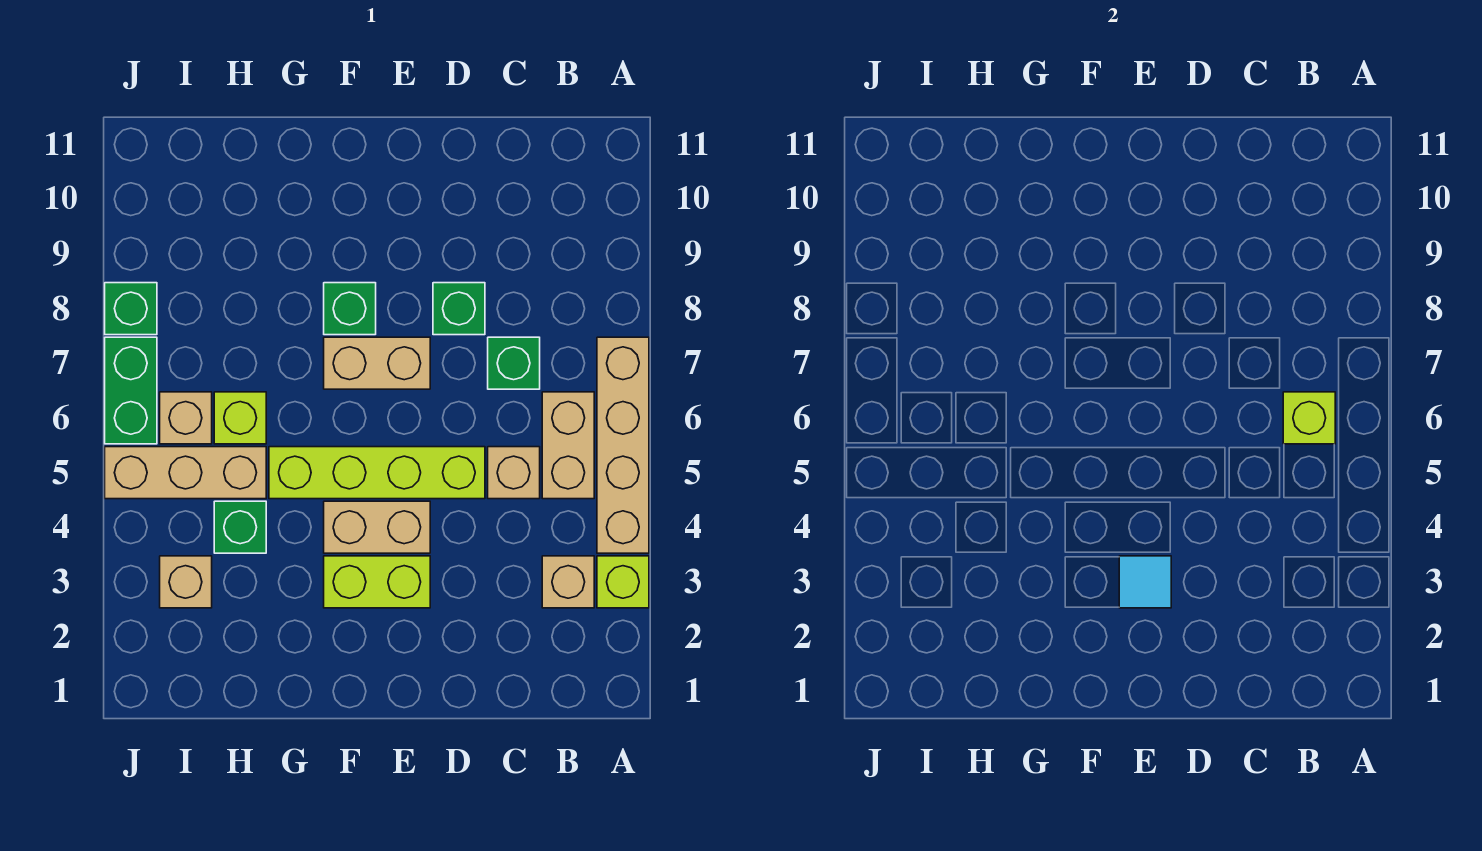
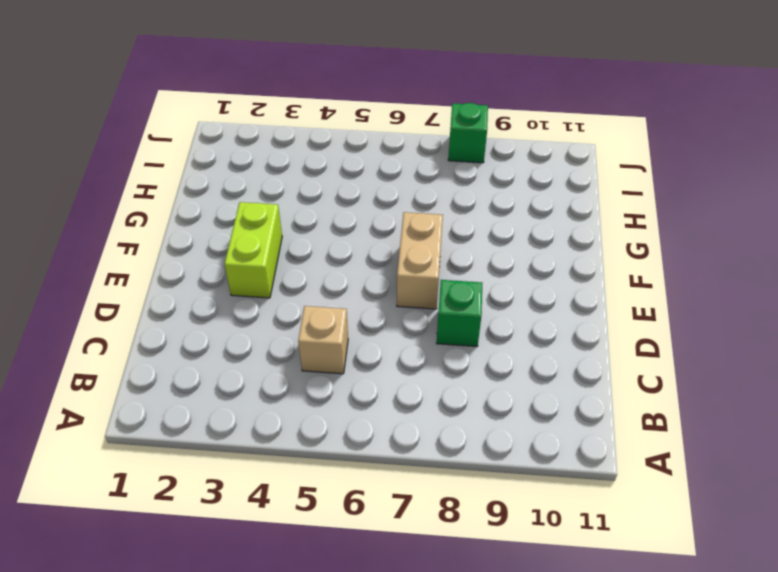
none -> lime 1x1 brick [597,556,649,608]
none -> tan 1x4 brick [597,337,649,553]
none -> tan 1x1 brick [542,556,594,608]

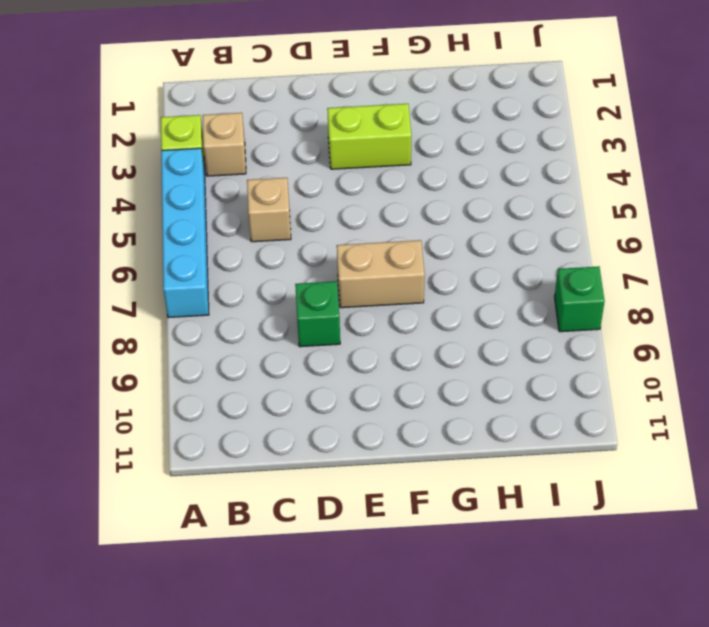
cyan 1x4 brick [161,148,209,318] -> tan 1x4 brick [597,337,649,553]
none -> tan 1x2 brick [542,392,594,499]
none -> green 1x1 brick [488,337,540,389]
none -> lime 1x4 brick [269,447,485,499]

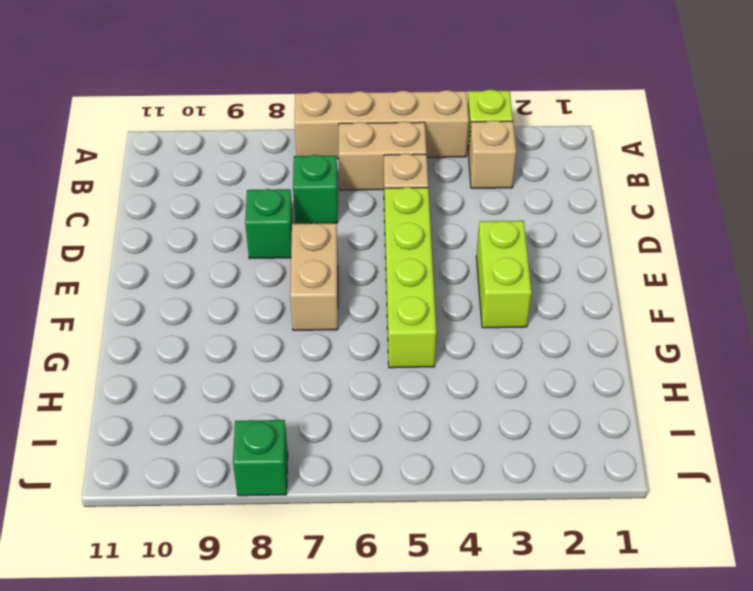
none -> tan 1x2 brick [324,501,430,553]
none -> green 1x1 brick [324,283,376,335]
none -> green 1x1 brick [214,501,266,553]

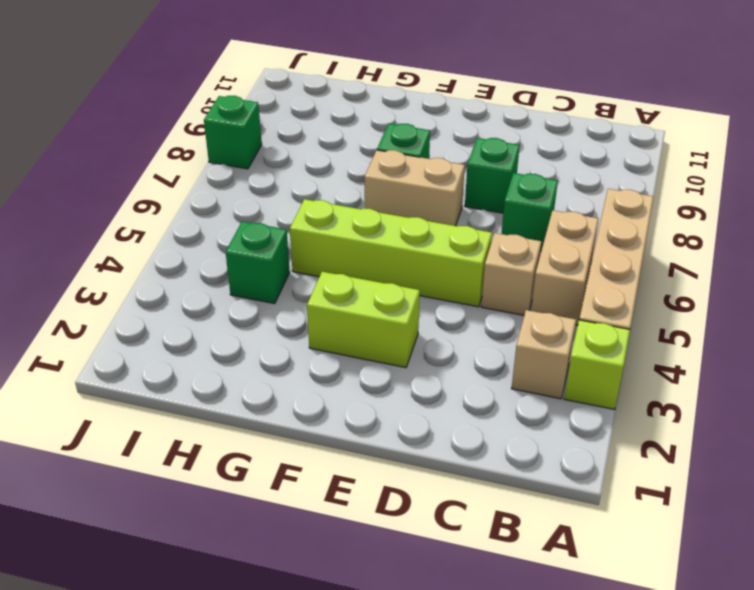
none -> tan 1x2 brick [324,501,430,553]
none -> tan 1x3 brick [105,447,266,499]
none -> lime 1x1 brick [214,392,266,444]

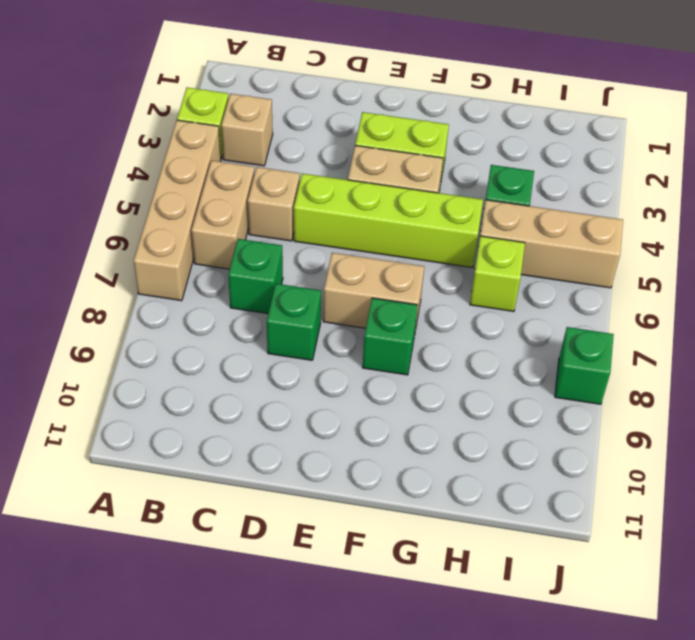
none -> tan 1x1 brick [160,556,212,608]
none -> tan 1x1 brick [160,392,212,444]
none -> green 1x2 brick [105,337,157,444]

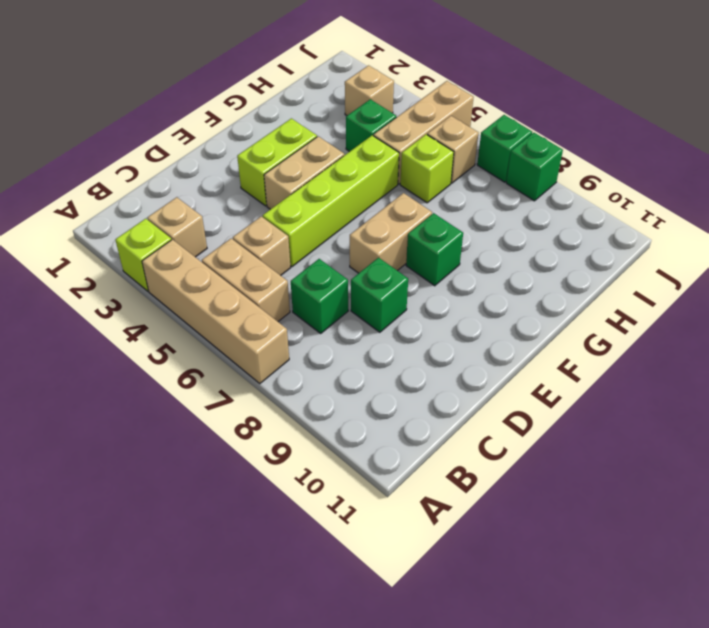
green 1x1 brick [477,115,532,182] -> green 1x2 brick [105,337,157,444]
none -> lime 1x1 brick [1283,392,1335,444]
none -> cyan 1x1 tile [1119,556,1171,608]

